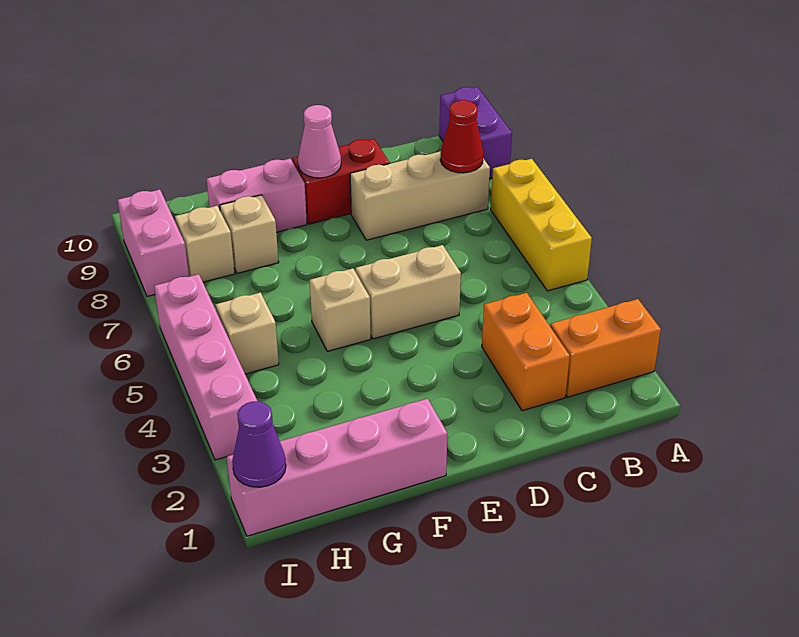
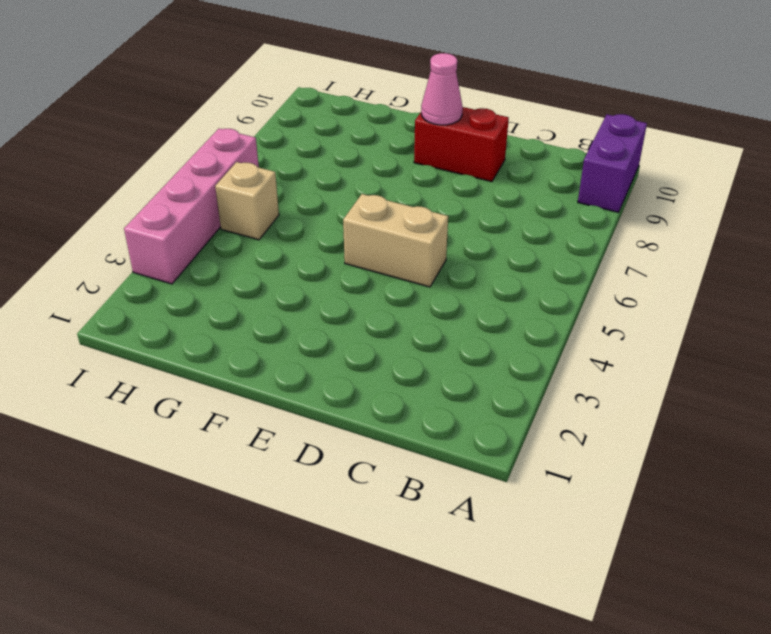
none -> orange 1x2 brick [550,299,661,397]
none -> yellow 1x3 brick [491,159,592,291]
none -> tan 1x3 brick [350,151,490,240]

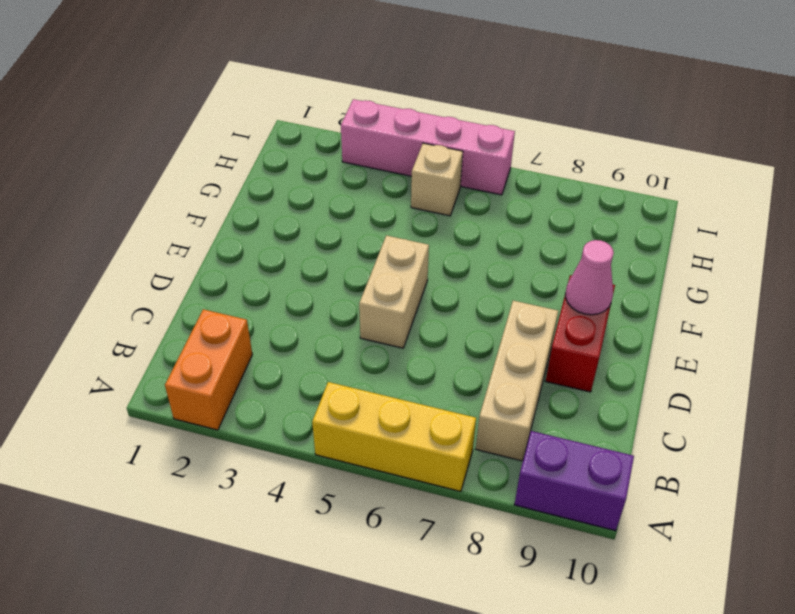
none -> orange 1x2 brick [482,293,570,411]
none -> pink 1x4 brick [227,399,447,536]
none -> tan 1x1 brick [310,268,371,351]

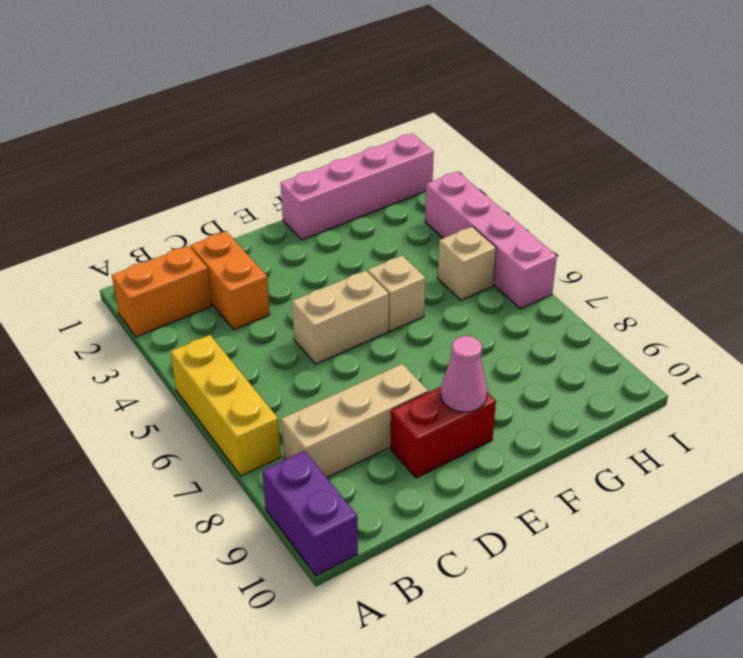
none -> pink 1x2 brick [206,159,307,232]
none -> tan 1x1 brick [220,195,279,273]
none -> tan 1x1 brick [175,206,235,282]

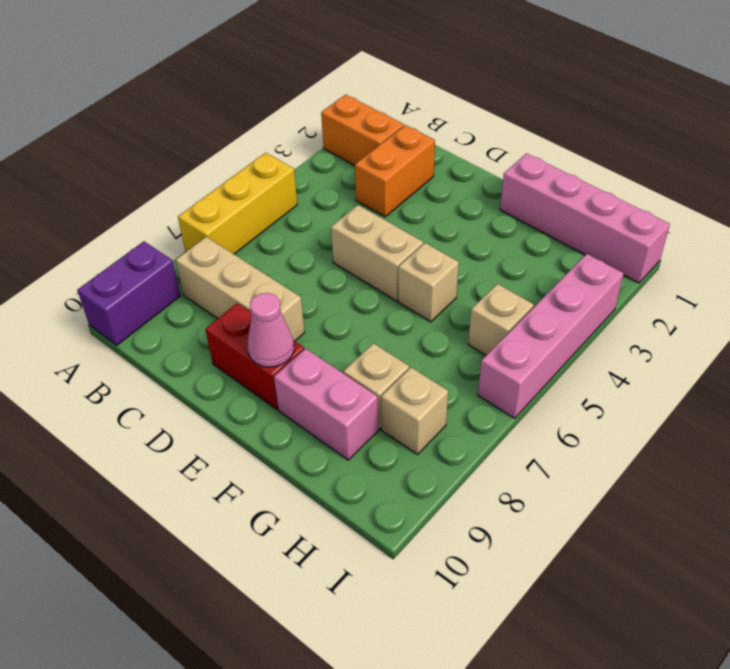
none -> pink 1x2 brick [118,190,189,296]
none -> red 1x1 cone [440,100,483,173]
none -> purple 1x1 cone [232,401,286,487]

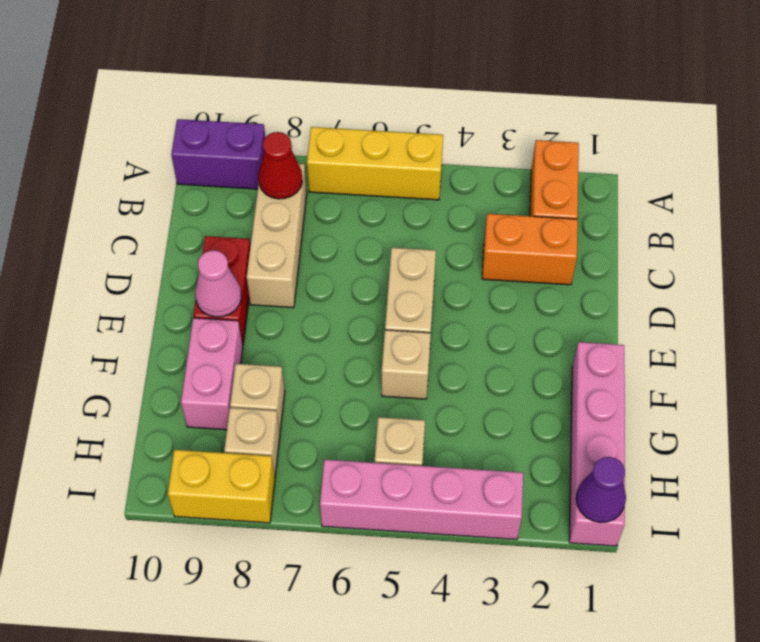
yellow 1x2 brick [168,450,275,523] -> pink 1x2 brick [118,190,189,296]

